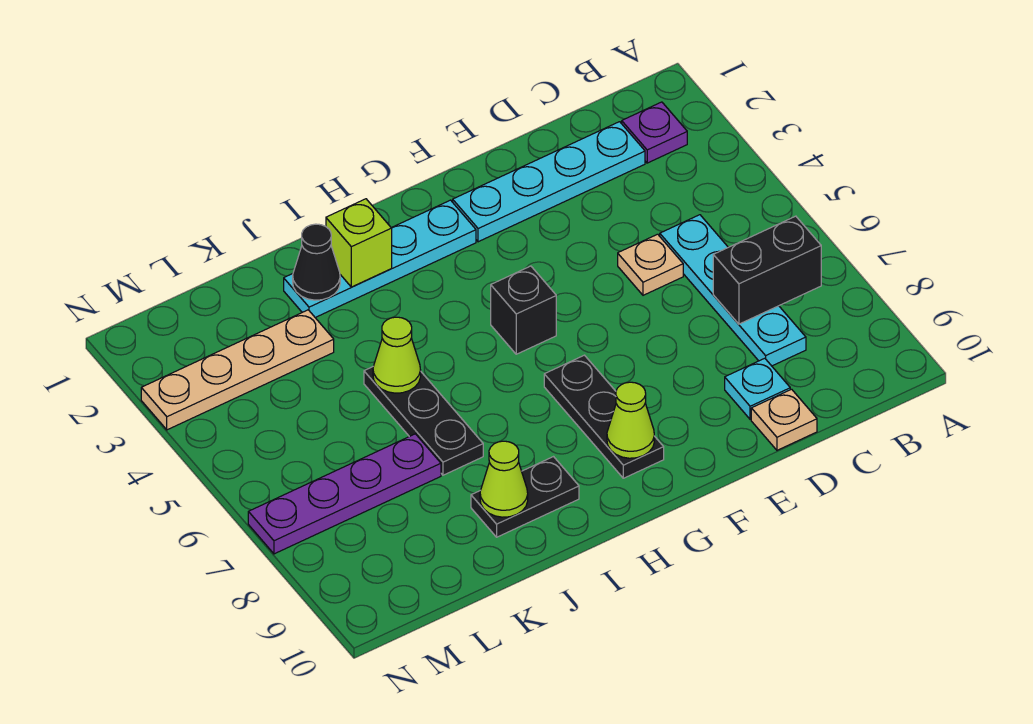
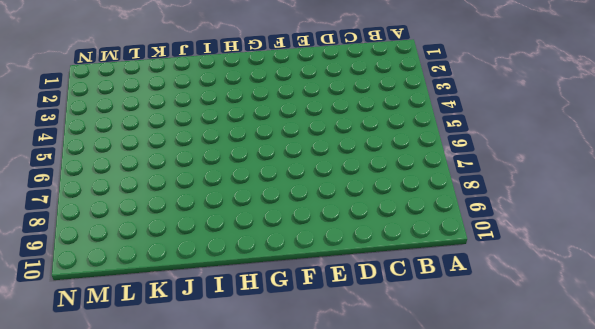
none -> purple 1x1 plate [622,102,687,163]
none -> cyan 1x4 plate [453,122,645,242]
none -> cyan 1x4 plate [660,215,806,366]

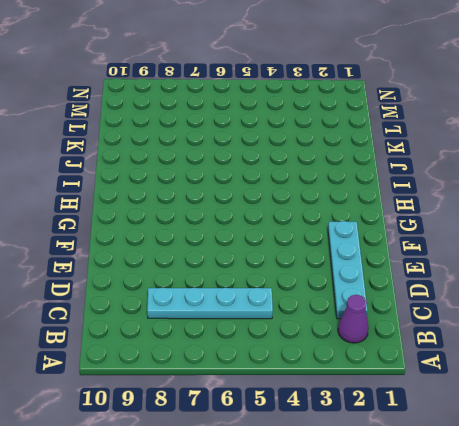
purple 1x1 cone [338,295,369,343] -> purple 1x1 plate [622,102,687,163]
none -> tan 1x1 plate [618,234,683,295]
none -> cyan 1x1 plate [725,358,790,419]
none -> tan 1x1 plate [751,389,817,450]

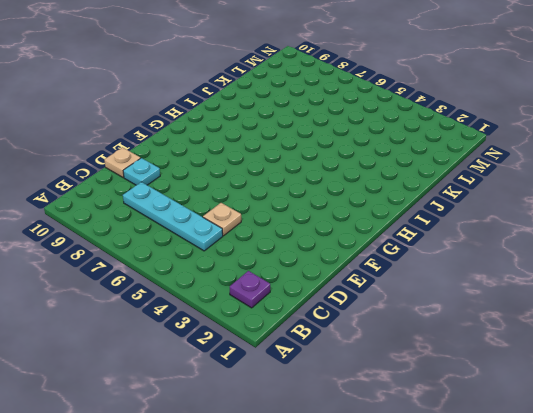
none -> cyan 1x4 plate [453,122,645,242]
none -> cyan 1x4 plate [284,200,476,317]
none -> black 1x1 brick [491,266,556,354]

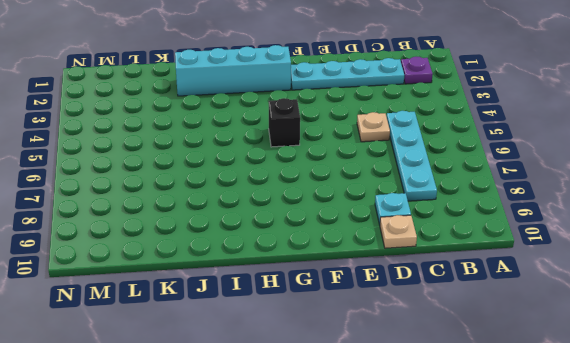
cyan 1x4 brick [175,45,291,96] -> cyan 1x4 plate [284,200,476,317]
none -> black 1x3 plate [544,355,664,478]
none -> black 1x2 plate [471,457,579,537]
none -> black 1x3 plate [364,367,483,475]

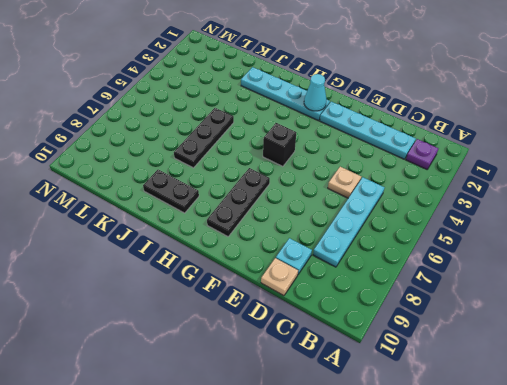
cyan 1x1 cone [304,74,327,111] -> none
none -> tan 1x4 plate [141,310,334,430]
none -> purple 1x4 plate [248,434,441,554]
none -> black 1x2 brick [713,216,821,324]

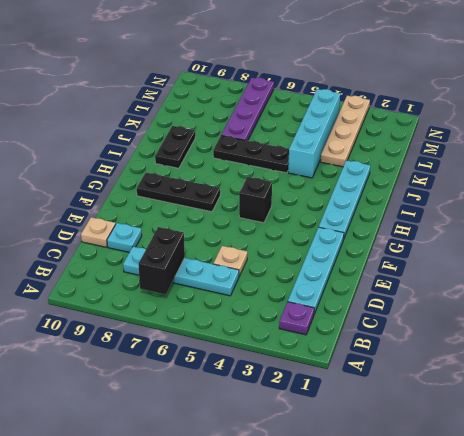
cyan 1x4 brick [288,89,340,178] -> none
none -> lime 1x1 cone [607,382,654,458]
none -> lime 1x1 brick [326,199,392,287]
none -> black 1x1 cone [293,224,340,300]

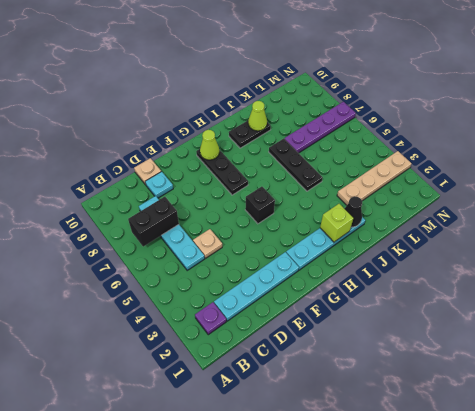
none -> lime 1x1 cone [373,317,421,393]

